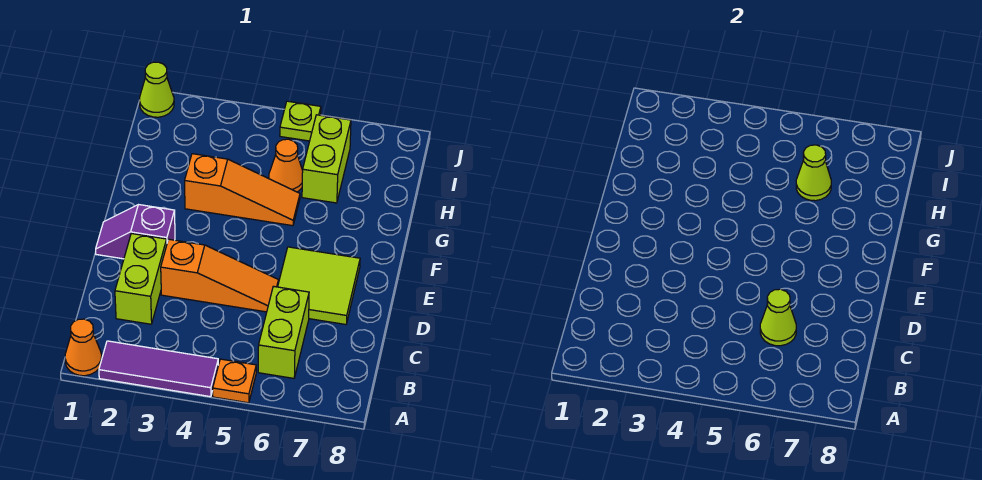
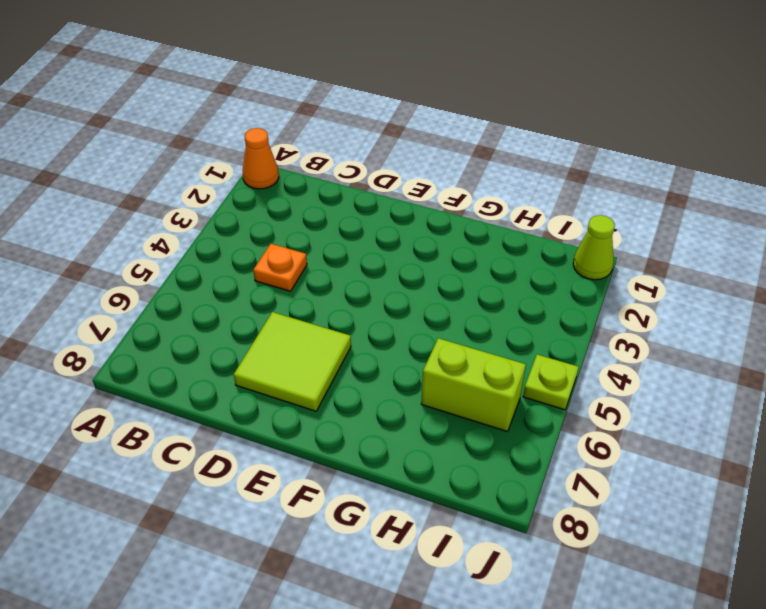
orange 1x1 plate [253,244,307,291] -> orange 1x1 plate moved to [213,359,256,403]
none -> purple 1x3 tile [99,341,218,397]
none -> lime 1x2 brick [258,286,309,378]
none -> lime 1x2 brick [115,233,167,324]

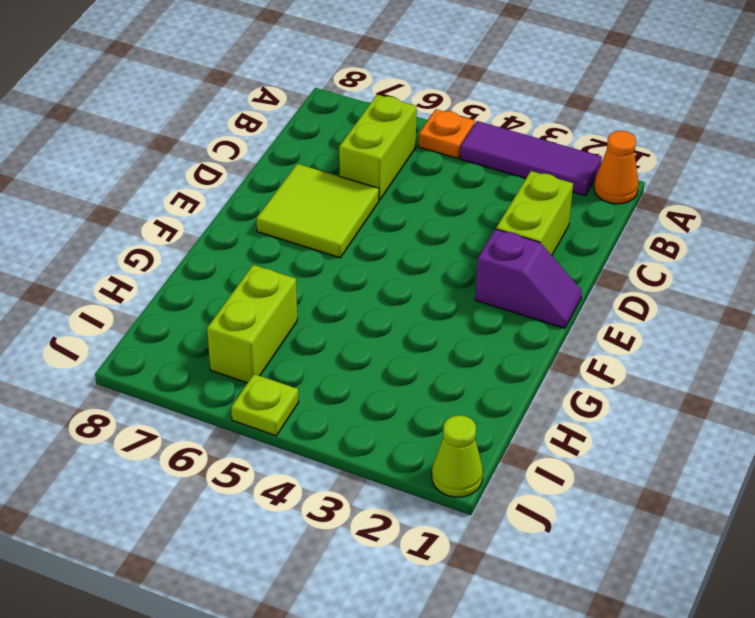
none -> orange 1x3 slope [161,239,279,312]
none -> orange 1x3 slope [185,154,300,226]
none -> orange 1x1 cone [269,139,303,192]

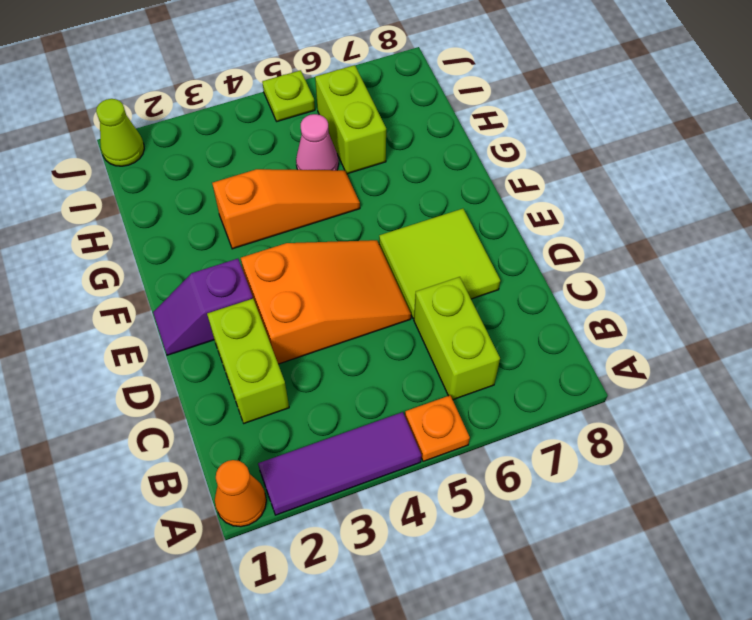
orange 2x3 slope [241,240,411,364] -> orange 1x3 slope [161,239,279,312]
pink 1x1 cone [296,114,339,170] -> orange 1x1 cone [269,139,303,192]
none -> lime 1x1 cone [760,289,796,346]
none -> lime 1x1 cone [796,145,831,201]

